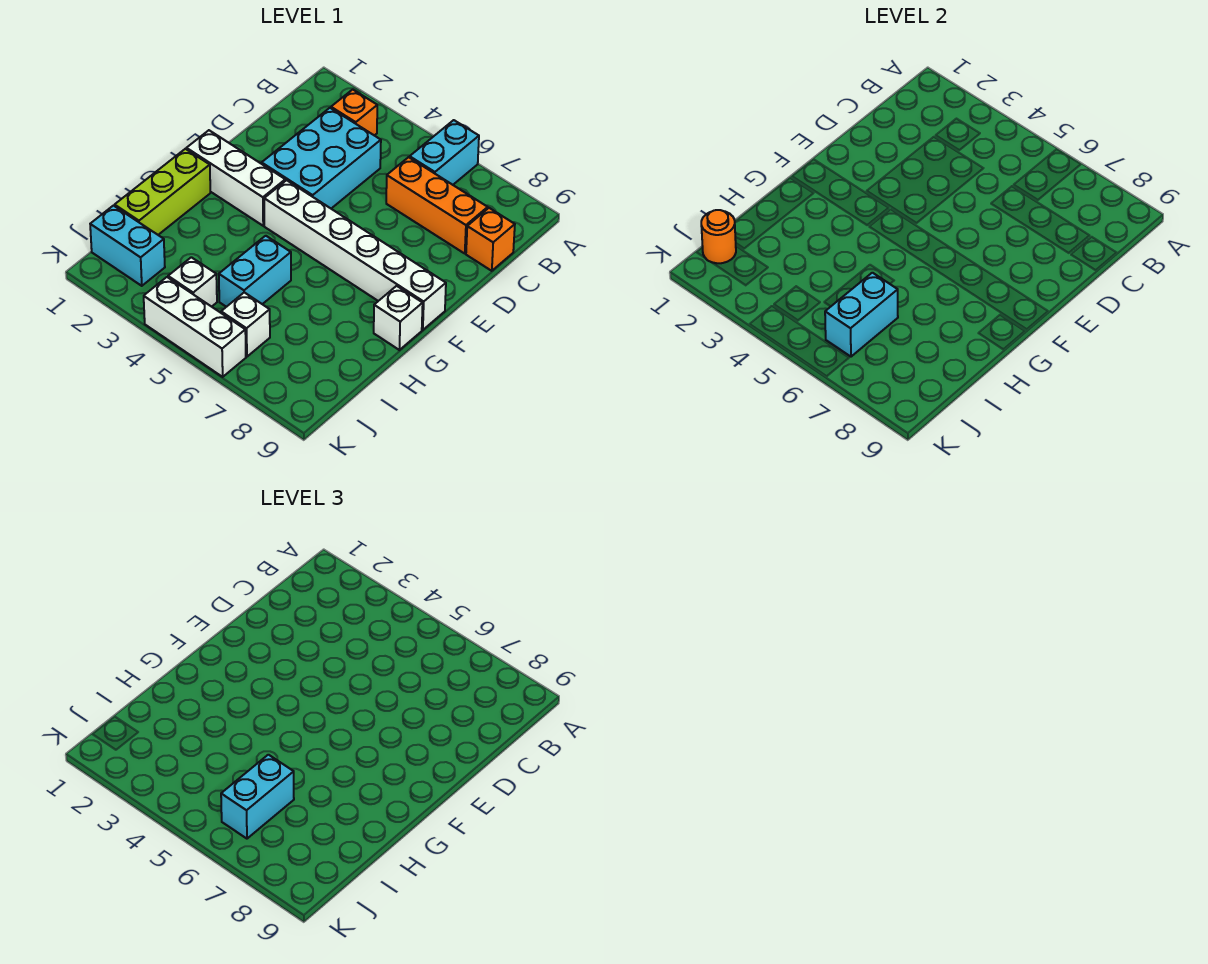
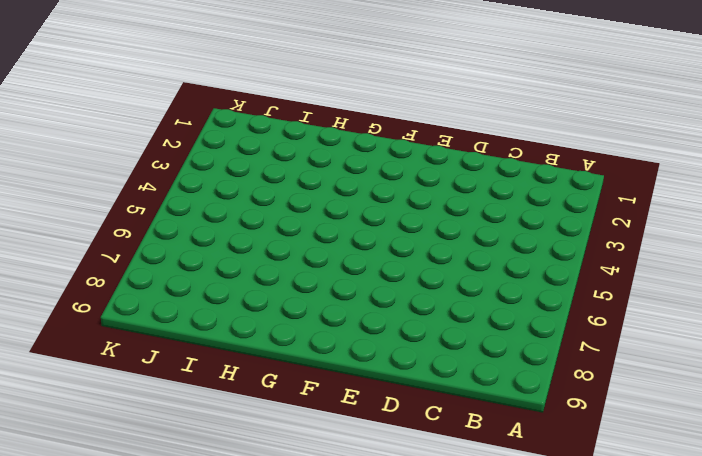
none -> cyan 1x2 brick [410,120,479,185]
none -> orange 1x1 brick [331,90,377,136]
none -> cyan 2x3 brick [262,108,381,208]

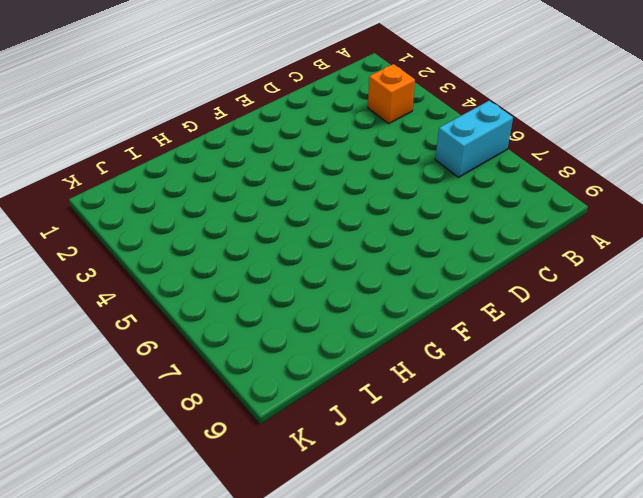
none -> cyan 2x3 brick [262,108,381,208]
none -> orange 1x3 brick [386,157,488,253]
none -> orange 1x1 brick [466,208,515,271]

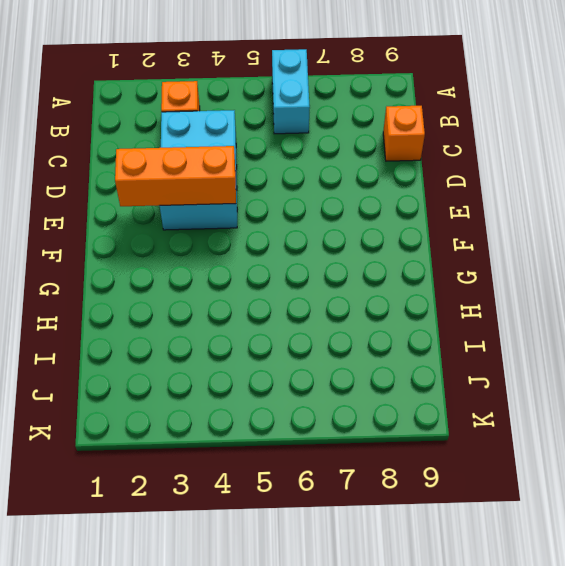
orange 1x3 brick [115,146,236,206] -> orange 1x3 brick moved to [386,157,488,253]
none -> white 1x3 brick [186,130,285,226]
none -> white 1x6 brick [264,180,446,330]
none -> lime 1x3 brick [115,149,210,235]

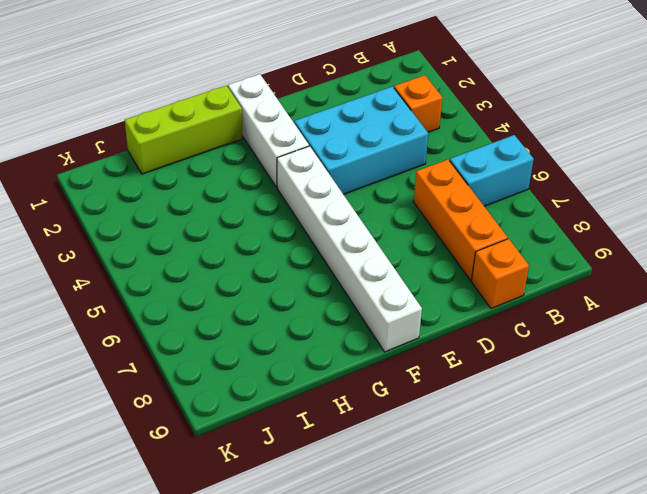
none -> white 1x1 brick [374,286,423,350]
none -> cyan 1x2 brick [219,236,291,307]
none -> cyan 1x2 brick [90,206,165,286]

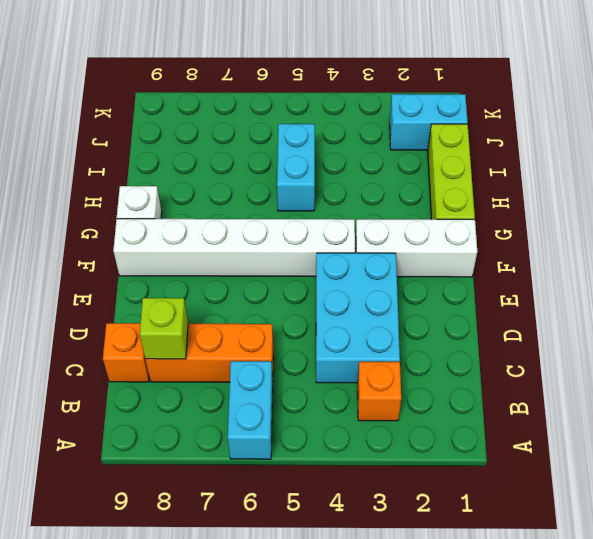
lime 1x1 brick [140,298,188,359] -> none
none -> white 1x1 brick [168,257,217,307]
none -> white 1x1 brick [221,292,270,357]
none -> white 1x3 brick [144,277,246,377]

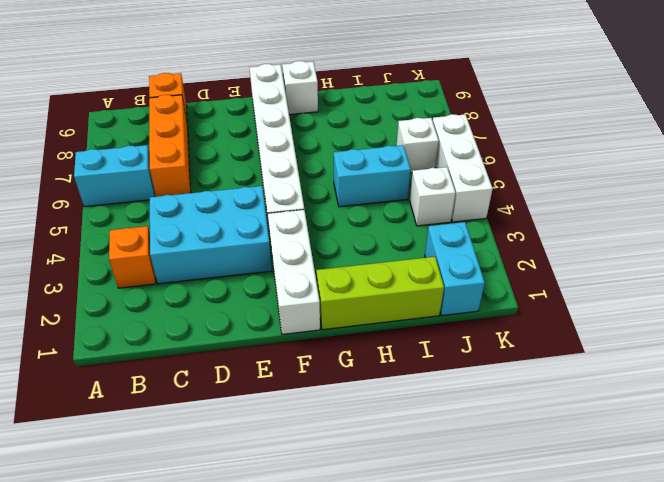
none -> cyan 1x2 brick [825,273,898,357]
none -> orange 1x1 round brick [701,210,736,263]
none -> cyan 1x2 brick [221,755,294,839]

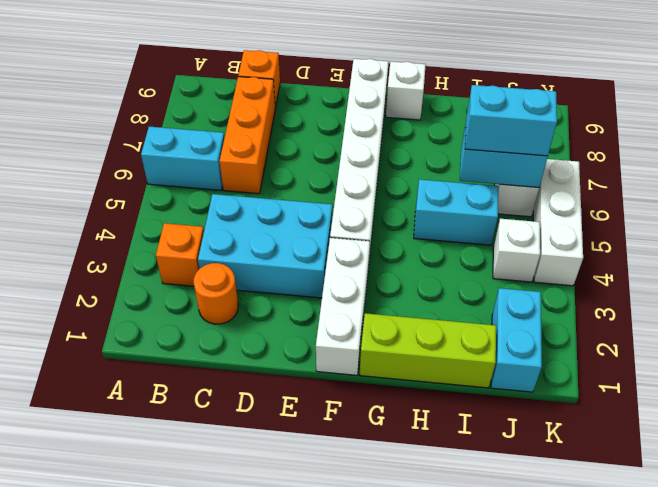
orange 1x1 round brick [194,263,238,324] -> orange 1x1 round brick moved to [701,210,736,263]

